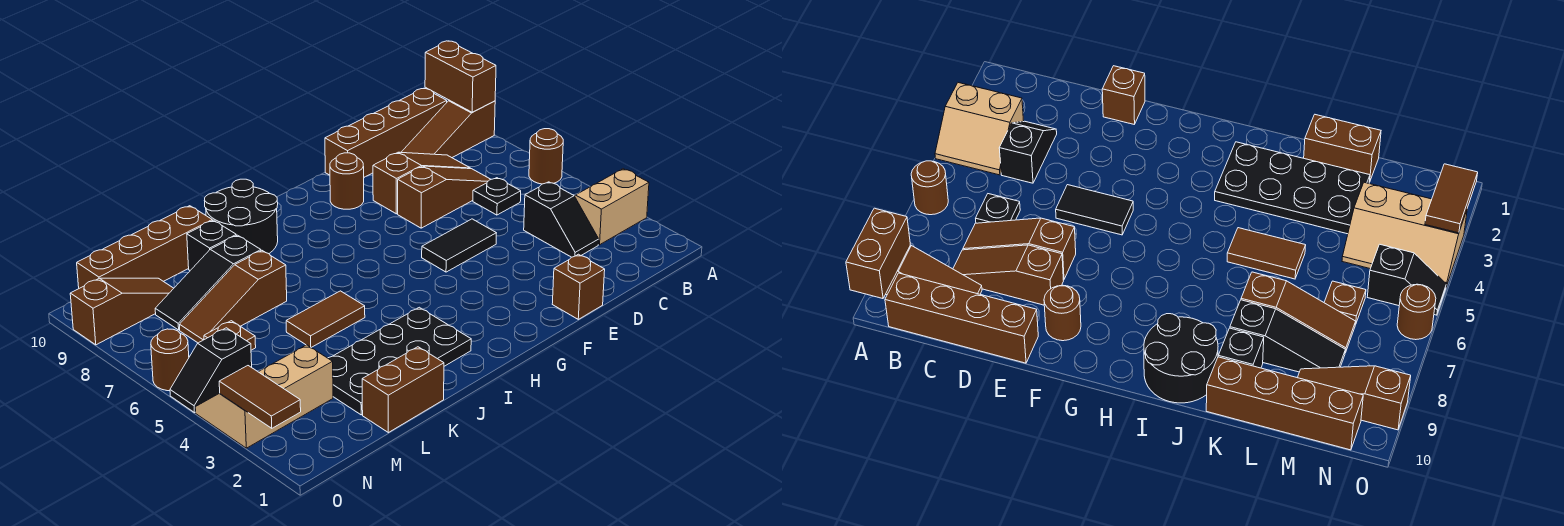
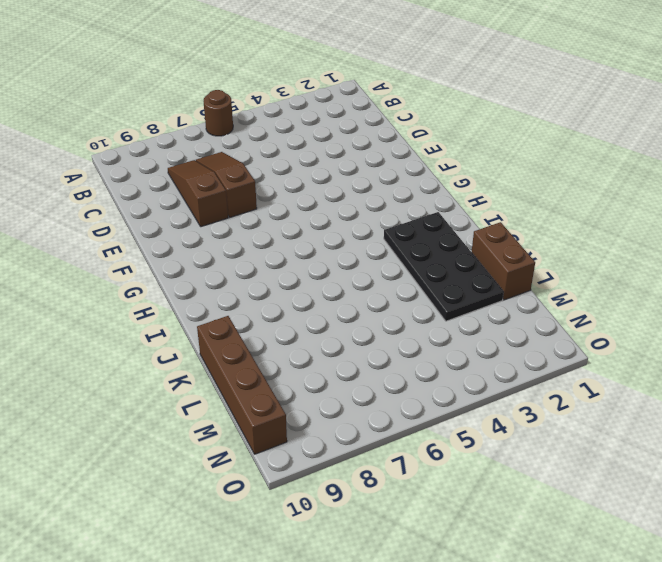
none -> tan 2x2 slope [575,169,649,245]
none -> brown 1x3 slope [401,100,495,158]
none -> brown 1x4 brick [325,89,447,177]

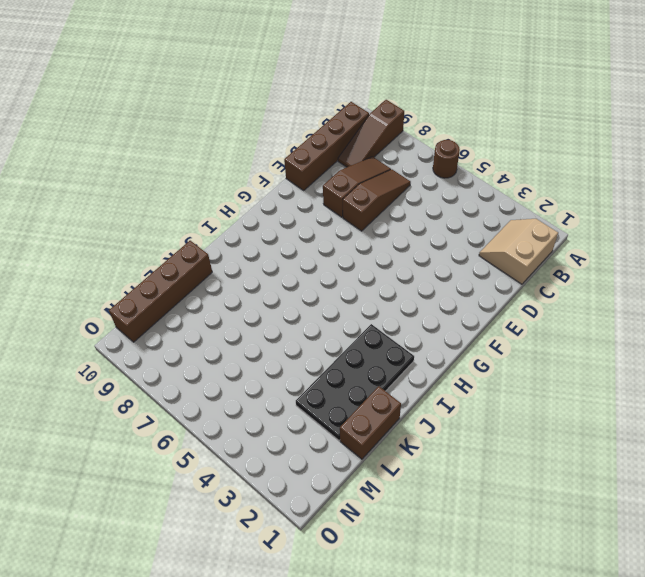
tan 2x2 slope [479,219,558,284] -> tan 2x2 slope moved to [575,169,649,245]
none -> black 1x2 slope [524,182,599,257]
none -> black 1x1 plate [473,178,521,215]
none -> brown 1x1 brick [552,254,605,319]

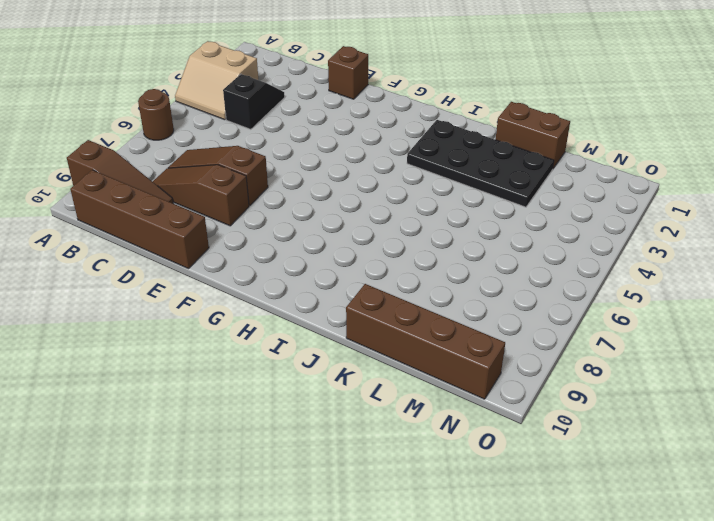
none -> black 1x1 plate [473,178,521,215]
none -> black 1x2 tile [422,219,496,272]
none -> brown 1x1 round brick [330,153,364,209]

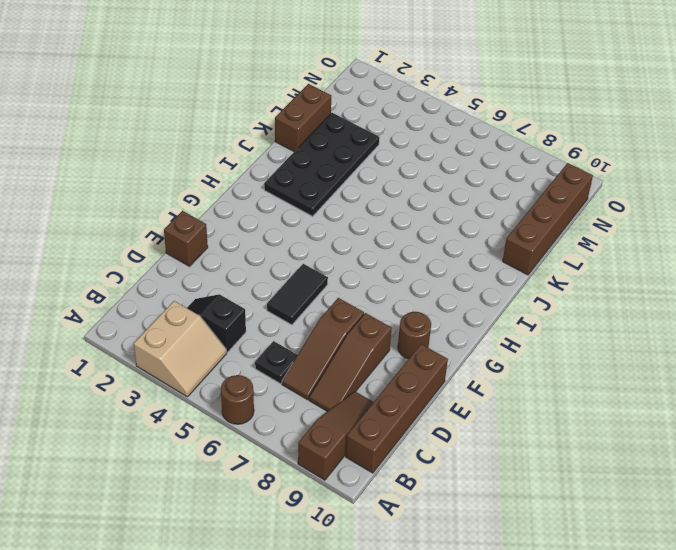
none -> black 2x2 round brick [205,179,278,254]
none -> brown 1x2 tile [286,291,365,347]
none -> brown 1x3 slope [180,251,287,343]

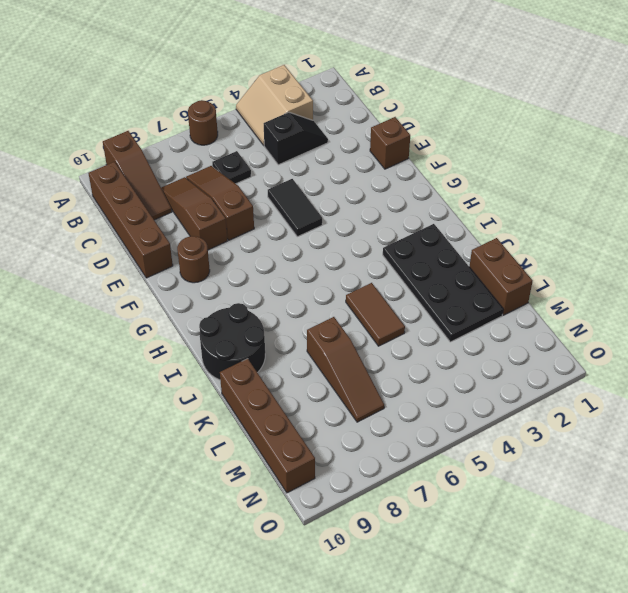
none -> black 1x3 slope [155,235,261,330]
none -> black 1x1 brick [187,220,236,270]
none -> tan 2x3 slope [195,345,333,448]

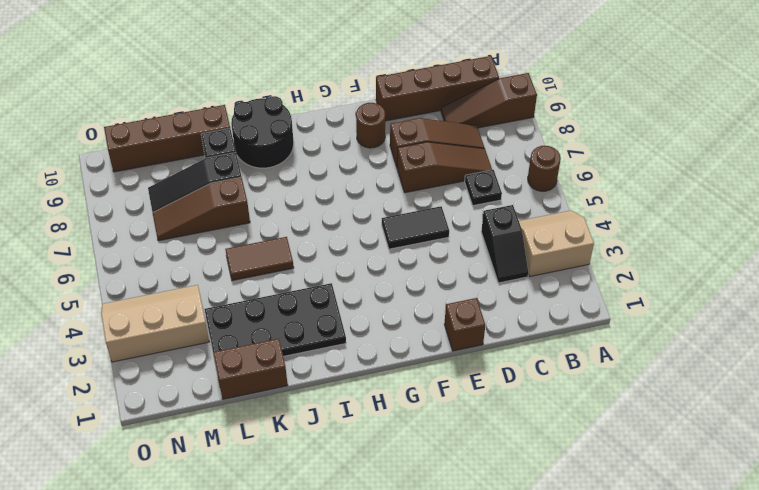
none -> brown 1x1 plate [204,321,256,350]
none -> brown 1x3 slope [70,278,174,345]
none -> black 1x2 slope [170,328,252,413]

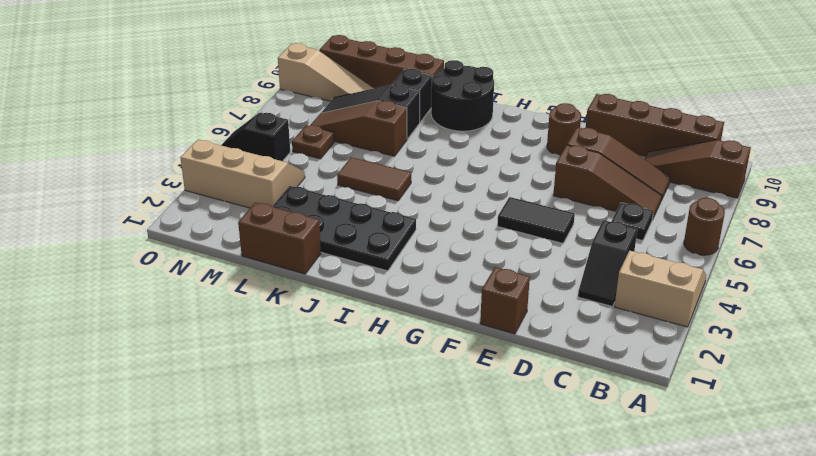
tan 1x3 slope [278,43,373,101] -> brown 1x3 slope [70,278,174,345]
none -> brown 1x1 round brick [151,329,189,391]
none -> brown 1x2 brick [425,41,496,112]
none -> brown 1x2 tile [219,366,301,428]

